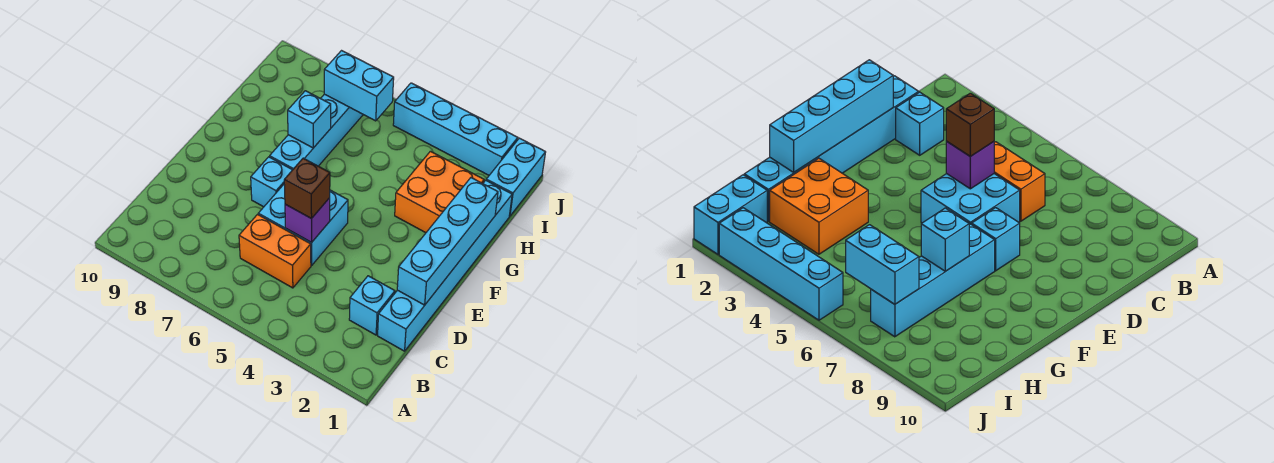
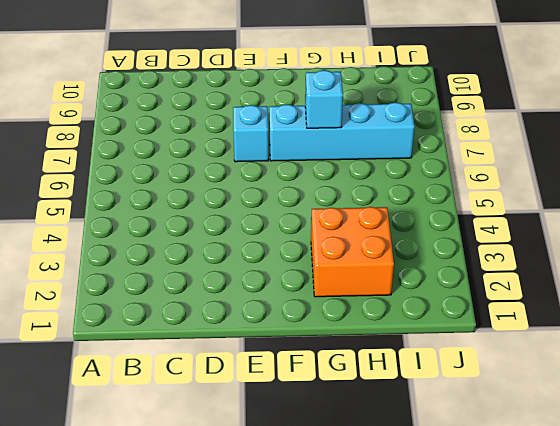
none -> cyan 1x6 brick [378,180,512,351]
none -> cyan 1x1 brick [349,276,395,335]
none -> orange 1x2 brick [239,214,311,288]

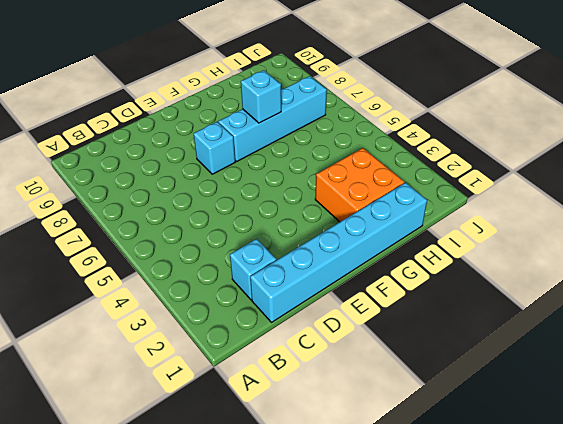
none -> orange 1x2 brick [239,214,311,288]
none -> cyan 2x2 brick [258,185,348,265]
none -> cyan 1x2 brick [486,138,546,216]

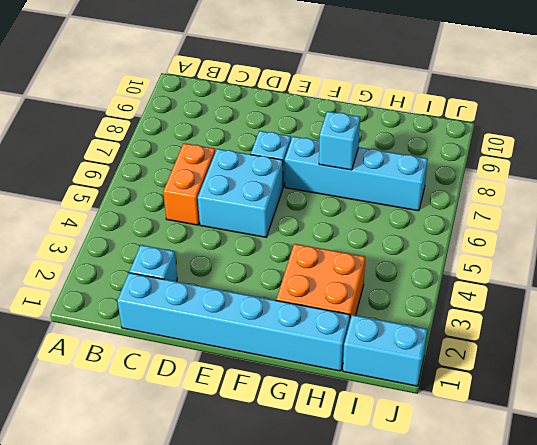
none -> cyan 1x4 brick [393,83,518,175]
none -> cyan 1x4 brick [397,178,498,305]
none -> purple 1x1 brick [285,198,330,242]

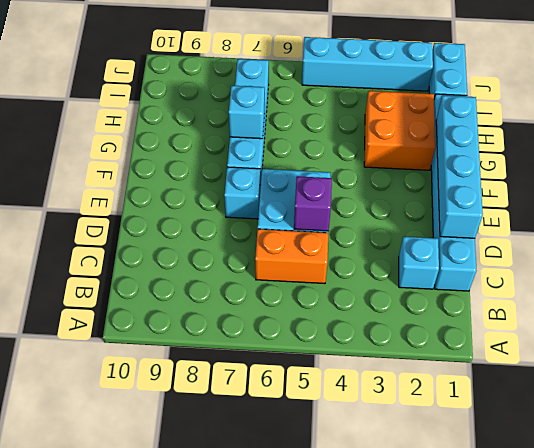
none -> cyan 1x2 brick [324,51,394,121]
none -> brown 1x1 brick [284,158,330,219]

